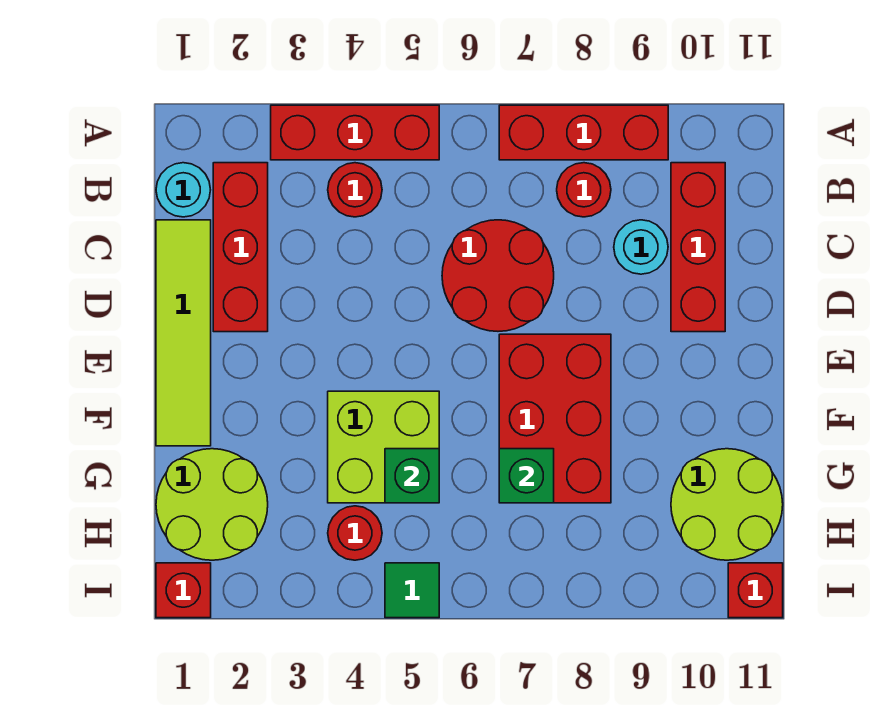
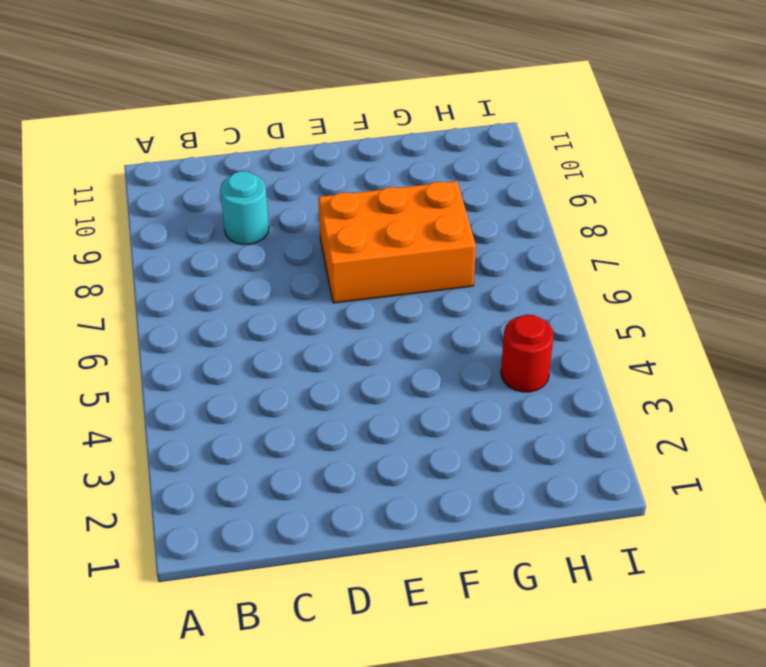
orange 2x3 brick [318,181,476,303] -> red 2x3 brick [499,334,611,503]
none -> red 1x3 brick [271,105,439,160]
none -> red 1x3 brick [499,105,668,160]
none -> cyan 1x1 round brick [156,163,210,217]

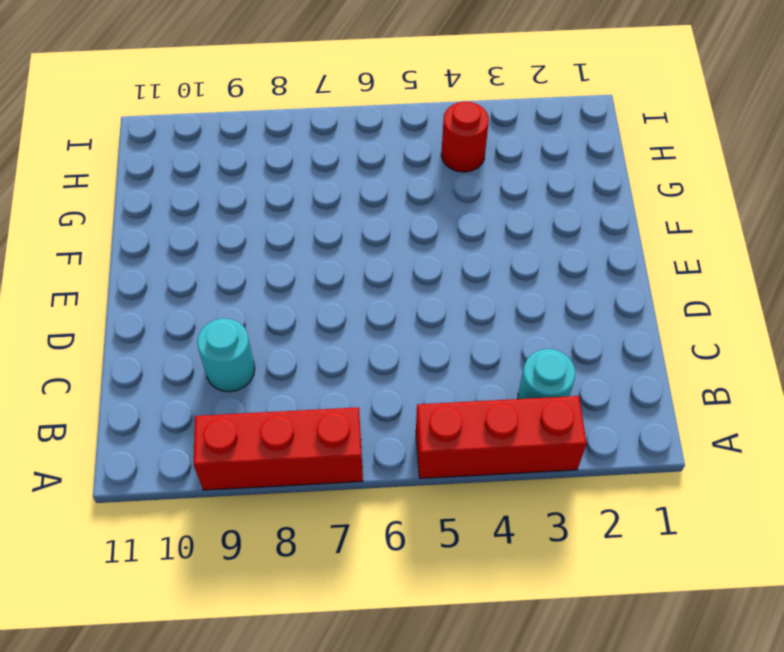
cyan 1x1 round brick [518,349,575,399] -> cyan 1x1 round brick moved to [156,163,210,217]
none -> red 1x3 brick [213,163,268,332]
none -> red 1x1 round brick [328,163,382,217]
none -> red 1x1 round brick [557,163,611,217]

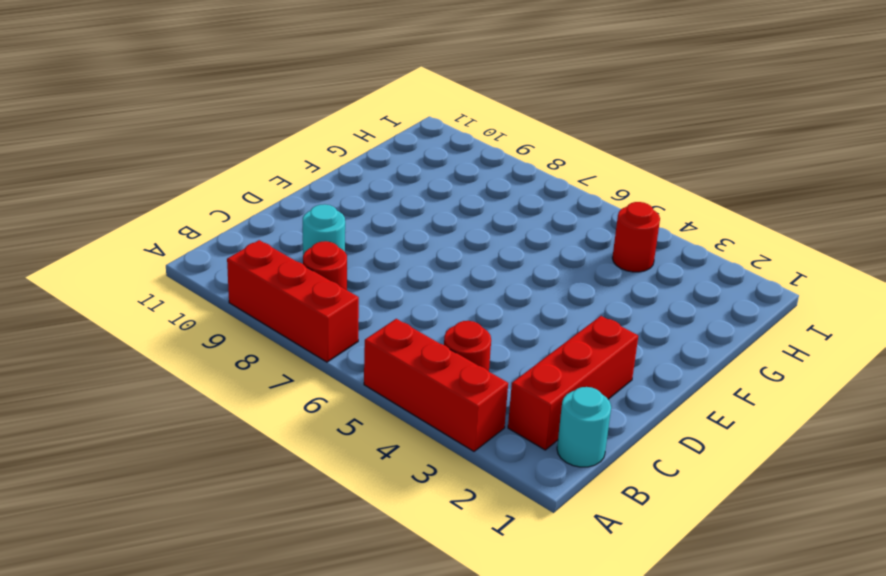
none -> red 1x3 brick [671,163,725,332]
none -> lime 1x4 tile [156,220,211,446]
none -> red 2x2 round brick [442,220,554,331]

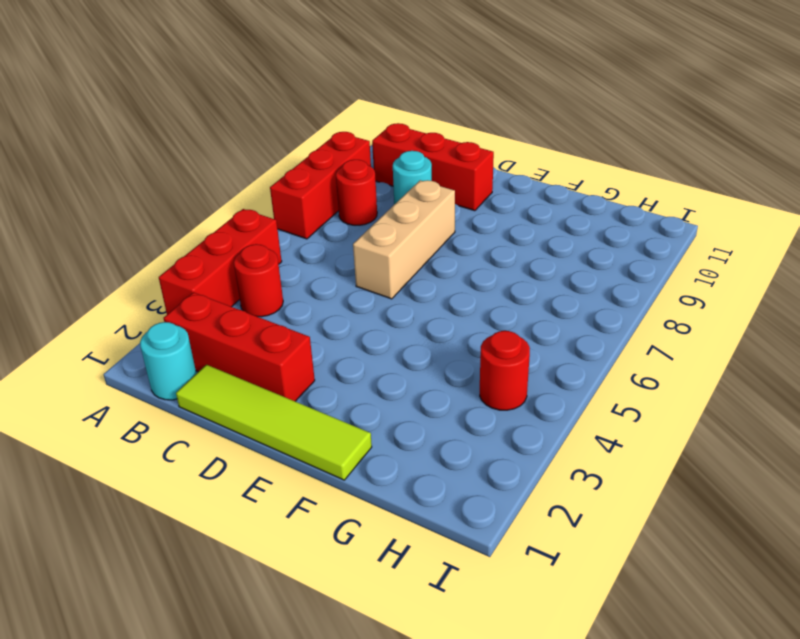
tan 1x3 brick [353,180,455,299] -> red 2x2 round brick [442,220,554,331]
none -> red 2x3 brick [499,334,611,503]
none -> lime 2x2 brick [328,391,439,503]
none -> lime 2x2 round brick [156,449,268,560]

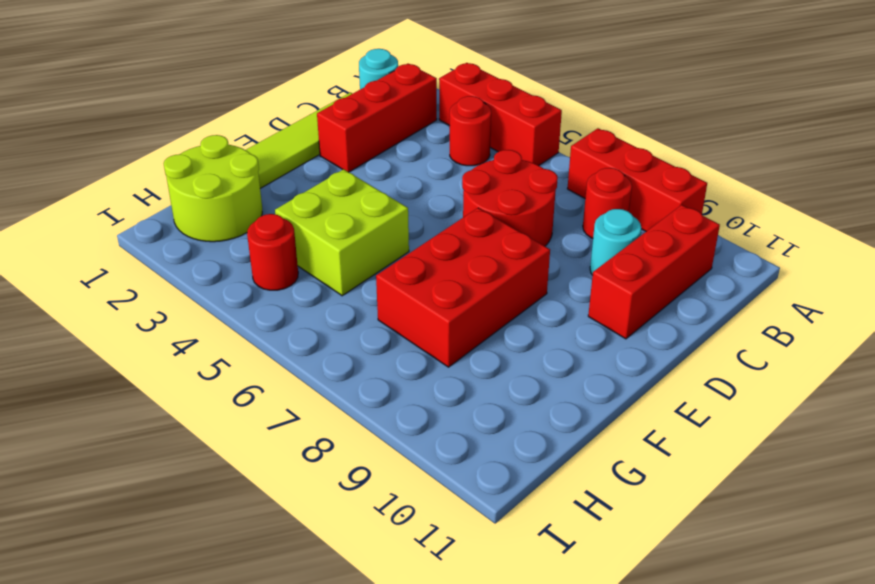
none -> lime 2x2 round brick [671,449,783,560]
none -> red 1x1 brick [156,563,211,618]
none -> green 1x1 tile [385,563,439,618]

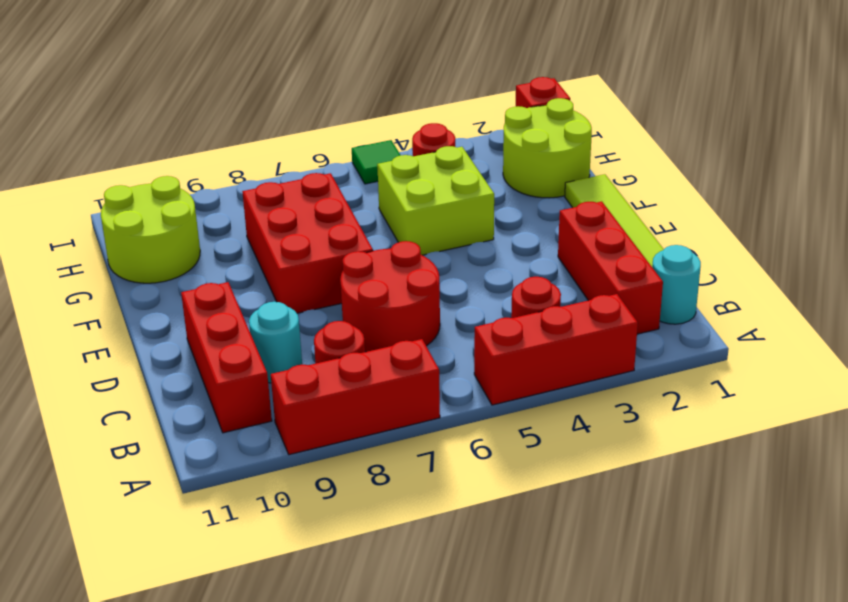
none -> red 1x1 brick [728,563,783,618]
none -> green 1x1 brick [385,449,439,503]
none -> green 1x1 brick [499,449,554,503]

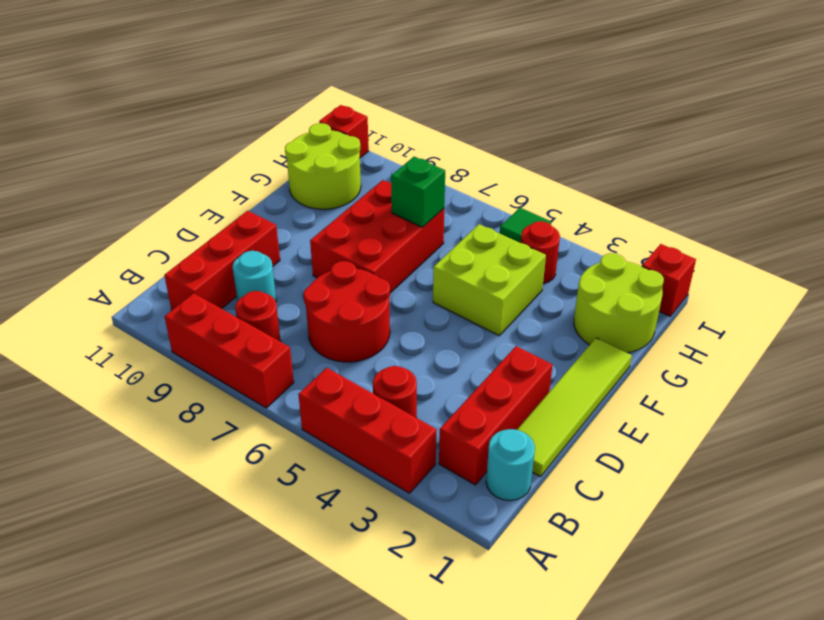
none -> green 1x1 brick [385,449,439,503]

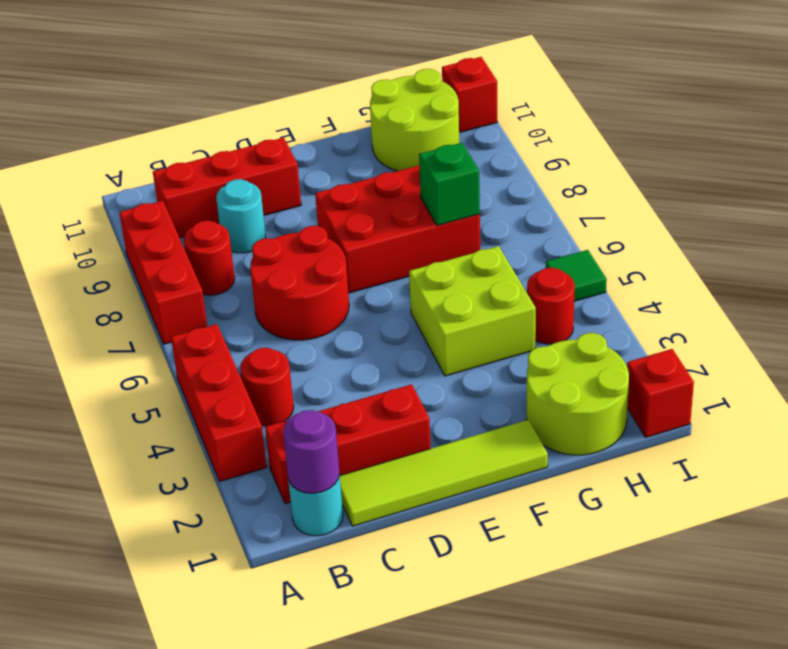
purple 1x1 round brick [283,410,339,493] -> none
none -> green 1x1 brick [385,449,439,503]

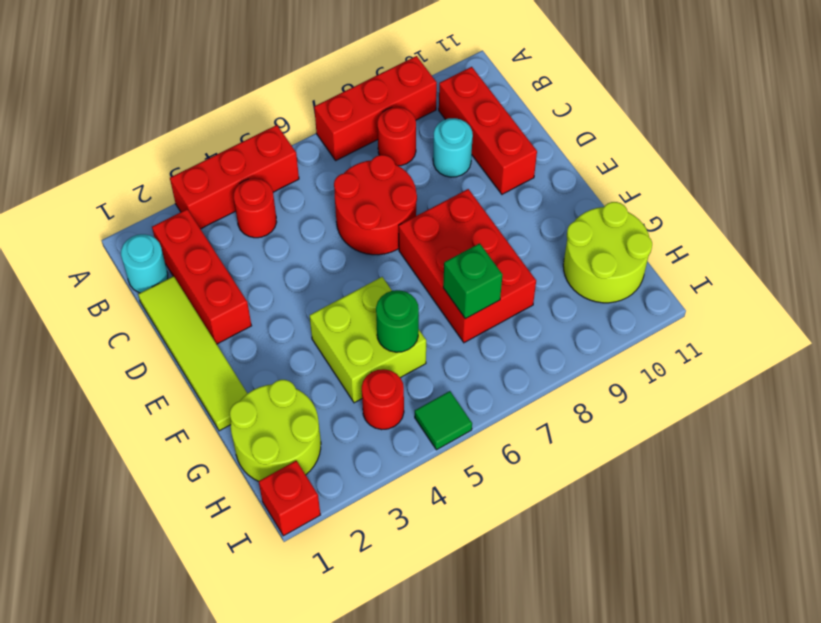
green 1x1 round brick [376,290,419,352] -> green 1x1 brick [385,449,439,503]
none -> red 1x1 brick [728,563,783,618]

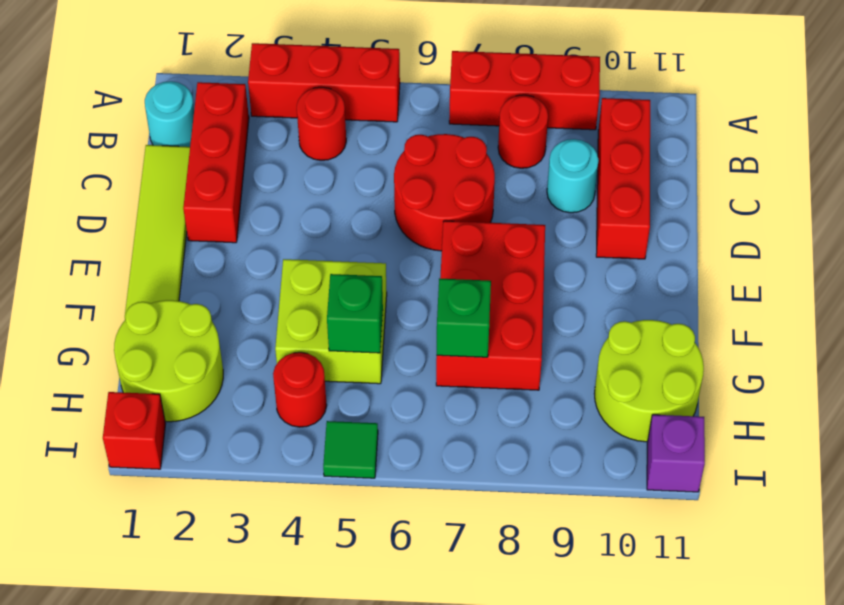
purple 1x1 brick [647,415,705,492] -> red 1x1 brick [728,563,783,618]

